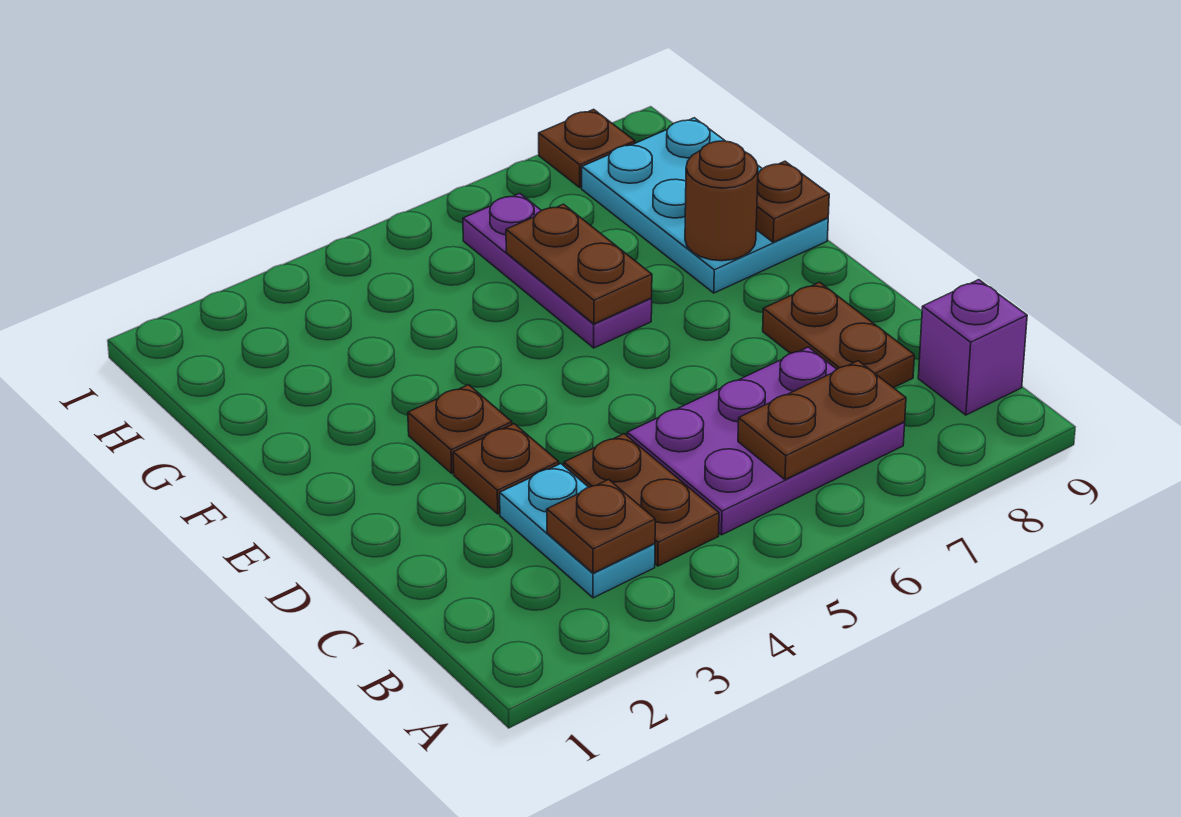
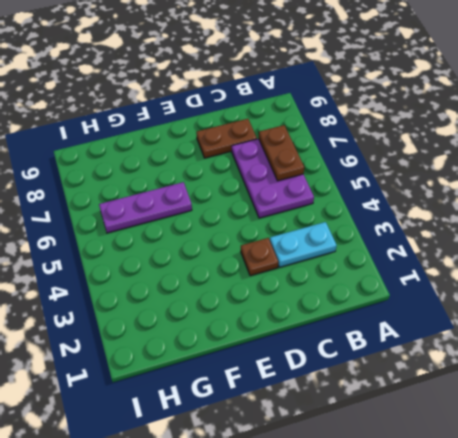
none -> brown 1x2 plate [564,434,719,566]
none -> purple 1x1 brick [918,280,1027,415]
none -> brown 1x1 plate [408,385,512,473]

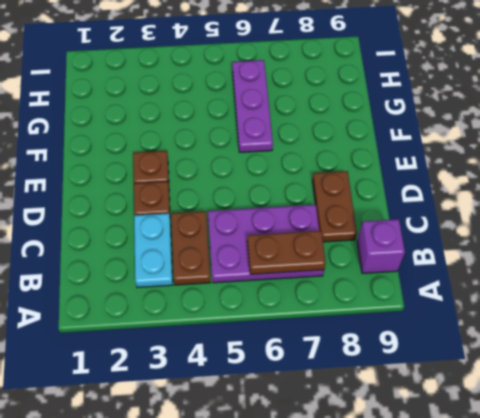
none -> cyan 2x3 plate [582,118,828,293]
none -> brown 1x1 plate [539,109,635,188]
none -> brown 1x1 plate [547,480,655,573]

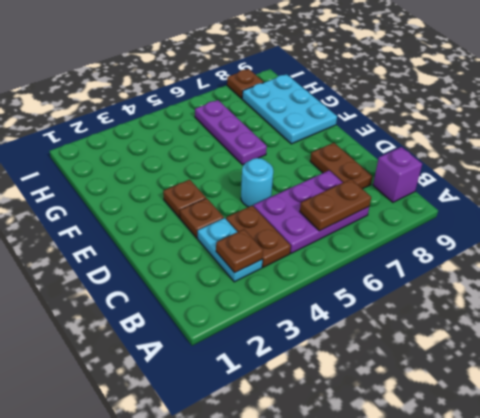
cyan 1x1 round brick [241,158,273,207] -> none
none -> brown 1x2 plate [506,204,652,324]
none -> brown 1x1 round brick [685,141,758,261]
none -> brown 1x1 plate [756,161,829,242]

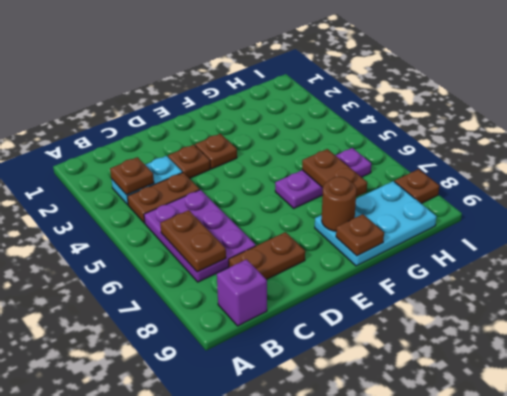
brown 1x2 plate [302,149,367,197] -> brown 1x2 plate turned to [506,204,652,324]

